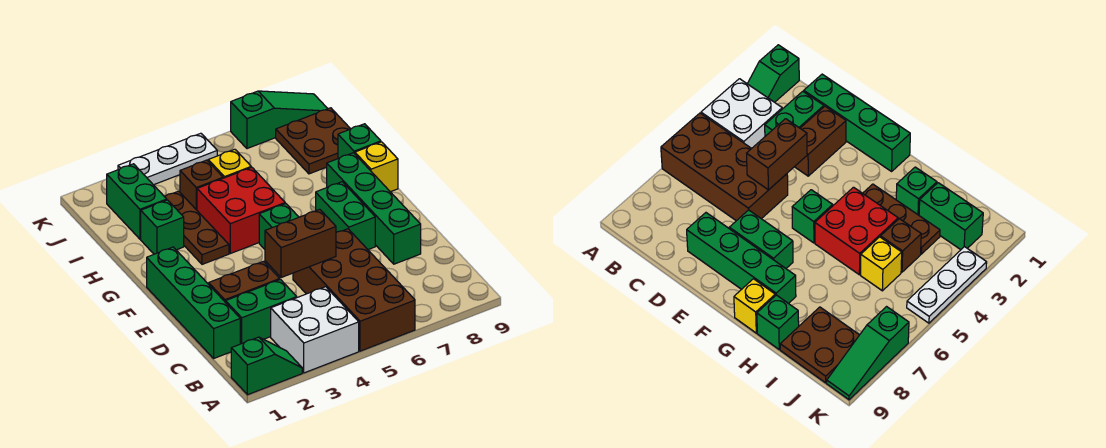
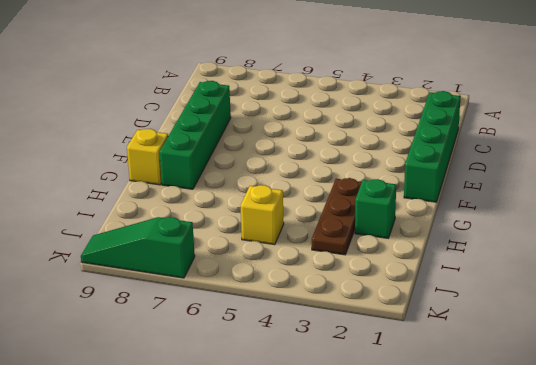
none -> green 1x2 slope [231,337,302,395]
none -> white 2x2 brick [271,287,359,373]
none -> brown 2x4 brick [293,229,415,351]

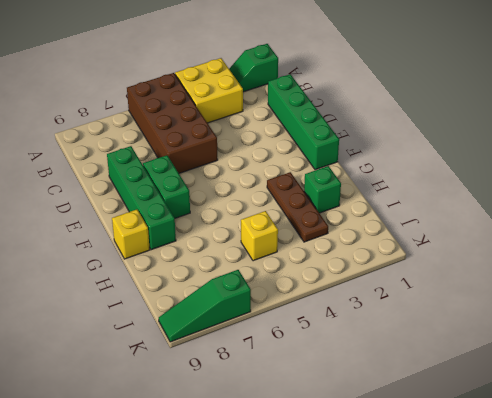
yellow 2x2 brick [175,58,243,123] -> white 2x2 brick [271,287,359,373]
none -> green 1x2 brick [226,280,297,344]
none -> brown 1x2 brick [209,261,280,303]
none -> green 1x1 brick [259,203,299,249]

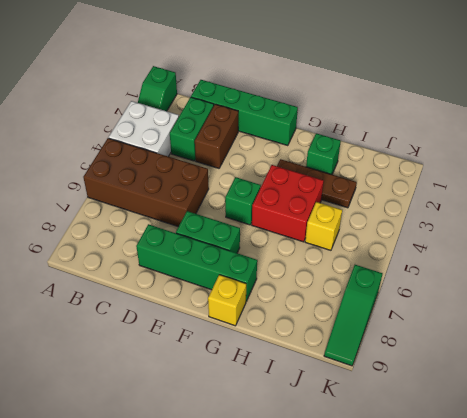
none -> green 1x1 brick [338,124,381,158]
none -> green 1x2 brick [107,164,167,239]
none -> brown 1x1 brick [180,160,223,210]

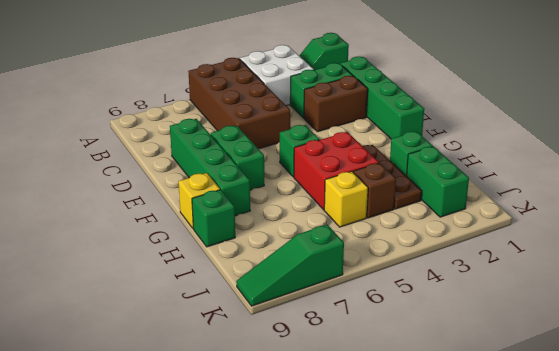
none -> brown 2x2 plate [276,108,350,174]
none -> white 1x3 plate [118,133,217,185]
none -> brown 1x2 brick [265,209,336,278]

